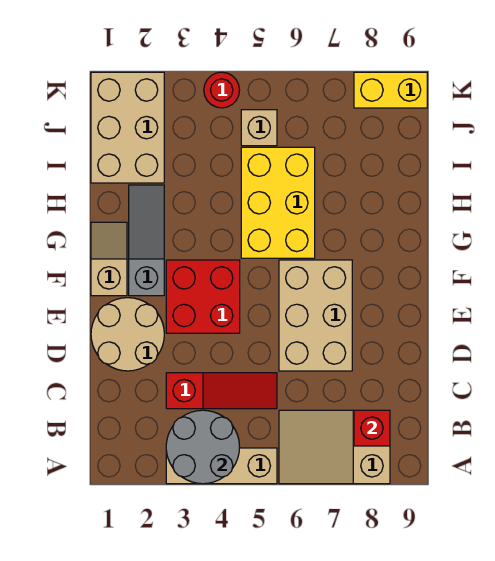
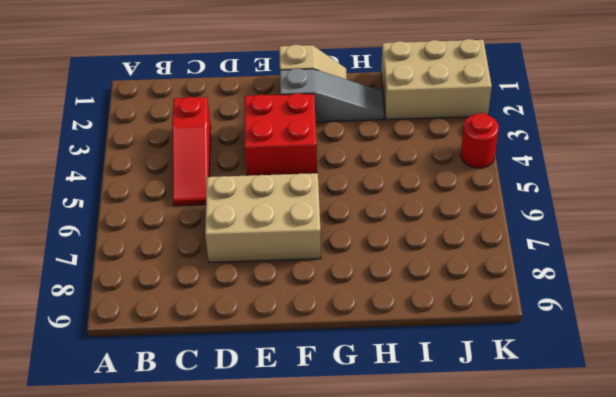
none -> tan 1x3 brick [166,448,277,484]
none -> tan 2x3 slope [279,410,390,484]
none -> tan 2x2 round brick [91,298,164,371]

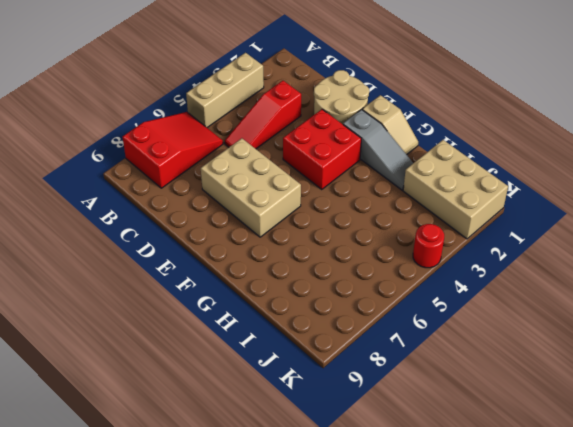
red 2x3 slope [123,112,223,188] -> tan 2x3 slope [279,410,390,484]
none -> yellow 2x3 brick [241,147,315,258]
none -> tan 1x1 brick [241,110,277,146]
none -> yellow 1x2 brick [354,72,427,108]

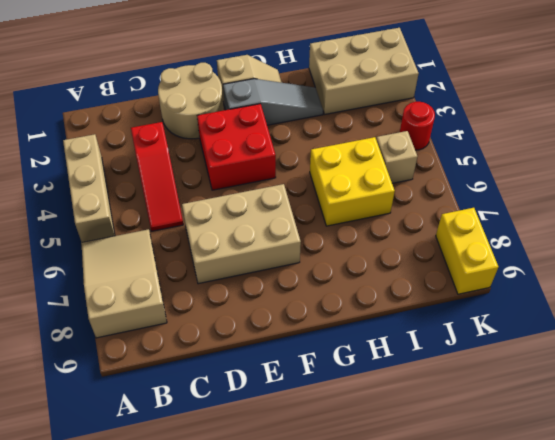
yellow 2x2 brick [310,137,395,226] -> yellow 2x3 brick [241,147,315,258]
none -> grey 2x2 round brick [166,410,240,484]
none -> red 1x1 brick [354,410,390,446]

